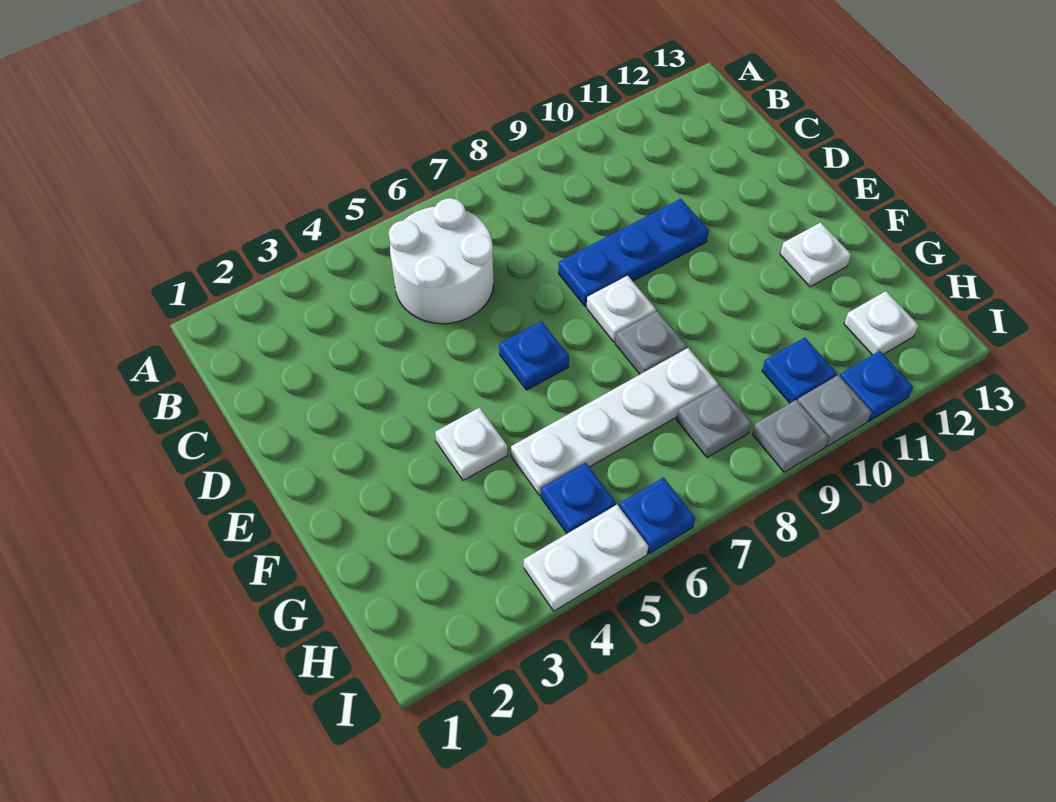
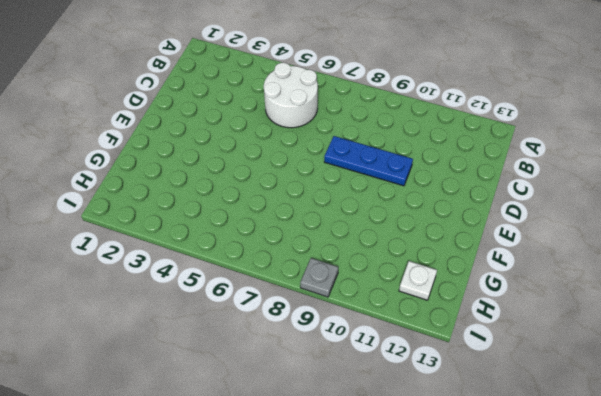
none -> blue 1x1 plate [499,321,569,390]
none -> white 1x1 plate [587,275,656,342]
none -> white 1x1 plate [435,408,508,480]

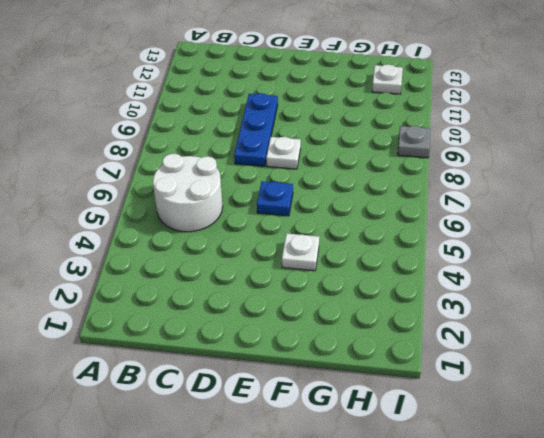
none -> grey 1x1 plate [616,311,687,374]
none -> white 1x1 plate [780,222,851,287]
none -> white 1x4 plate [511,348,718,495]

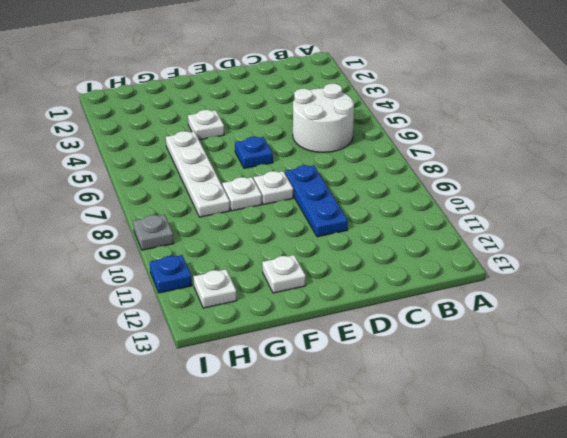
white 1x1 plate [222,177,262,211] -> grey 1x1 plate [616,311,687,374]
none -> blue 1x1 plate [541,463,616,533]
none -> grey 1x1 plate [677,386,751,458]
none -> blue 1x1 plate [762,337,837,403]

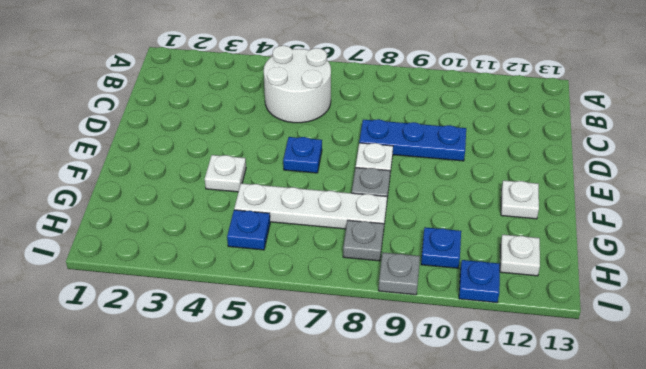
none -> white 1x2 plate [524,505,648,611]
none -> blue 1x1 plate [619,478,695,554]
none -> grey 1x1 plate [798,375,871,446]

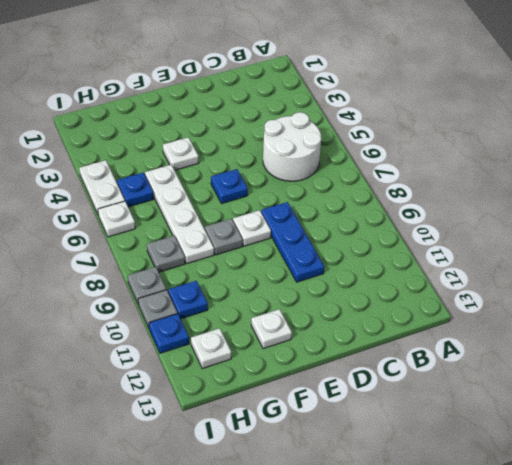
white 1x1 plate [98,201,135,237] -> blue 1x1 plate [619,478,695,554]

